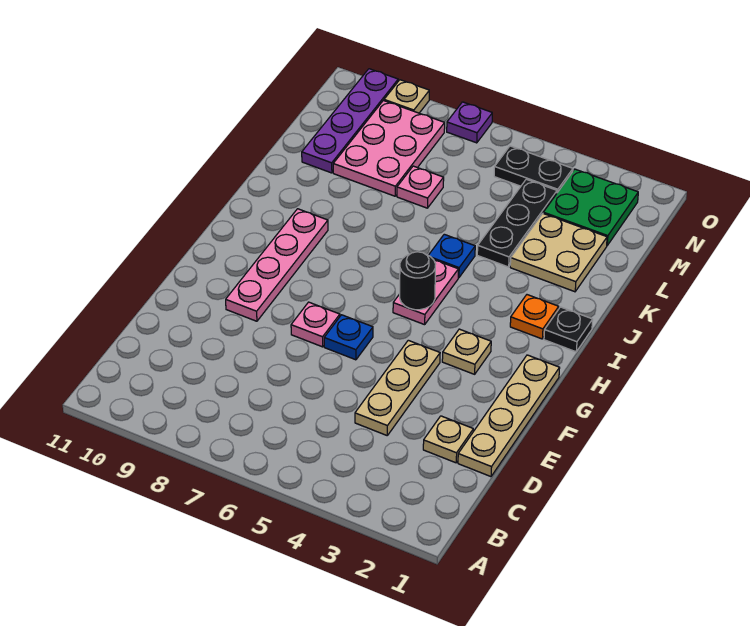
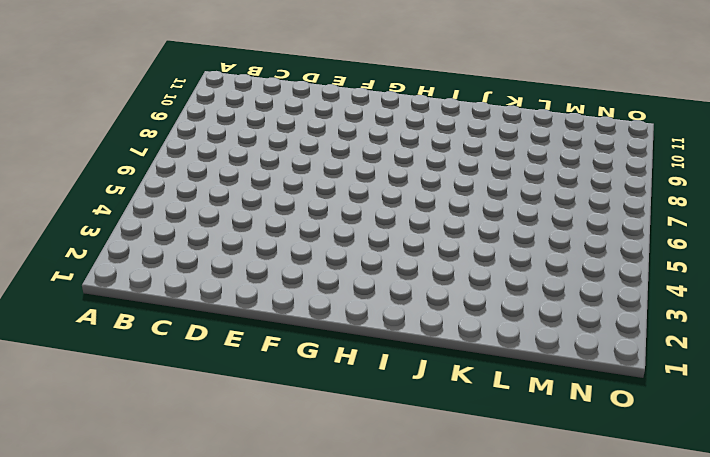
none -> tan 1x4 plate [458,355,560,477]
none -> tan 1x1 plate [423,416,473,463]
none -> tan 1x3 plate [355,340,440,435]

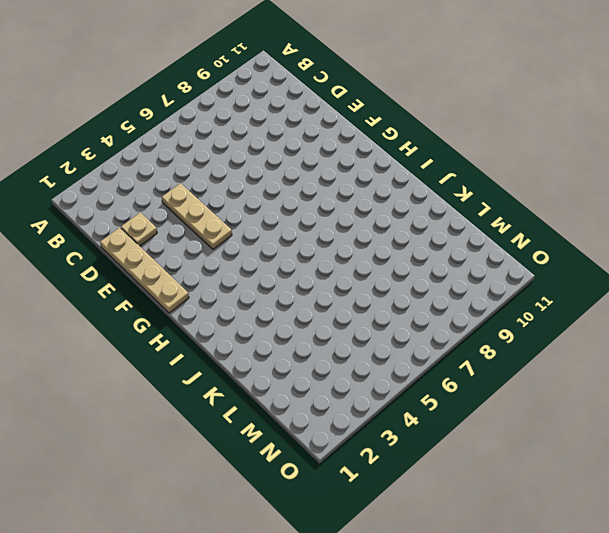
none -> blue 1x1 plate [324,315,373,360]
none -> pink 1x1 plate [291,302,340,347]
none -> pink 1x4 plate [226,209,328,321]

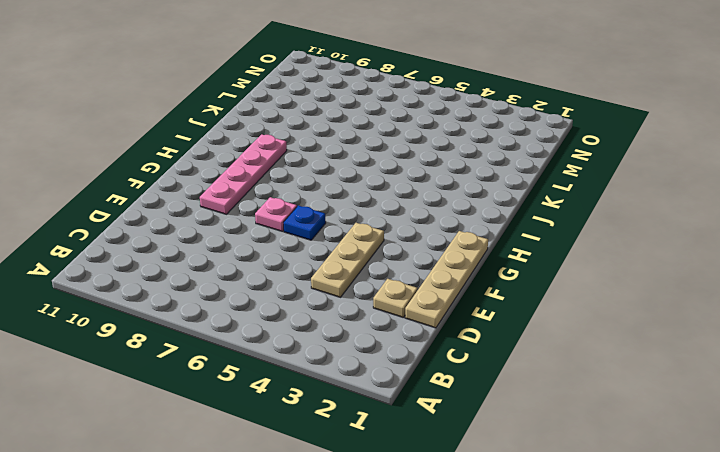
none -> tan 1x1 plate [442,329,491,374]
none -> pink 1x2 plate [393,260,458,325]
none -> black 1x1 plate [544,307,593,352]

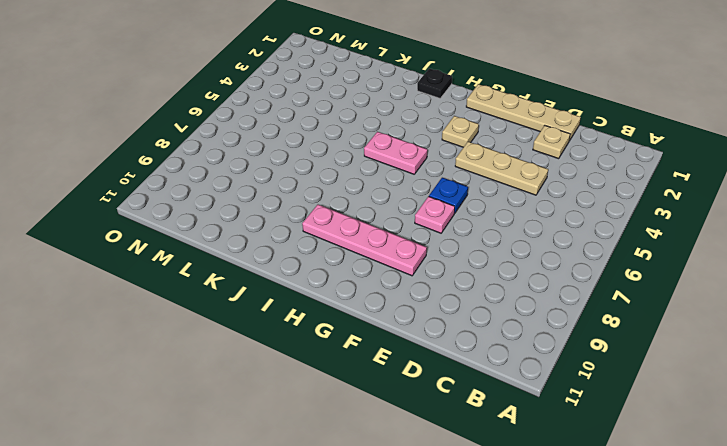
none -> orange 1x1 plate [510,295,559,339]
none -> blue 1x1 plate [428,234,475,278]
none -> tan 2x2 plate [510,214,607,292]

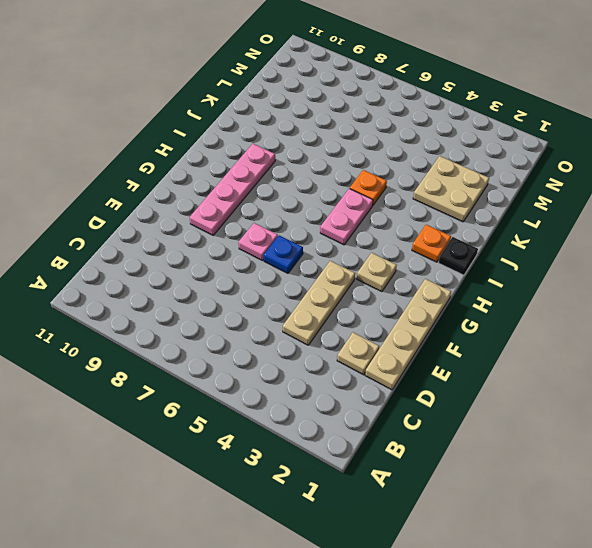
orange 1x1 plate [350,170,387,205] -> blue 1x1 plate [428,234,475,278]
none -> black 1x3 plate [477,179,557,267]
none -> pink 1x1 plate [397,166,444,208]
none -> pink 2x3 plate [333,101,445,196]

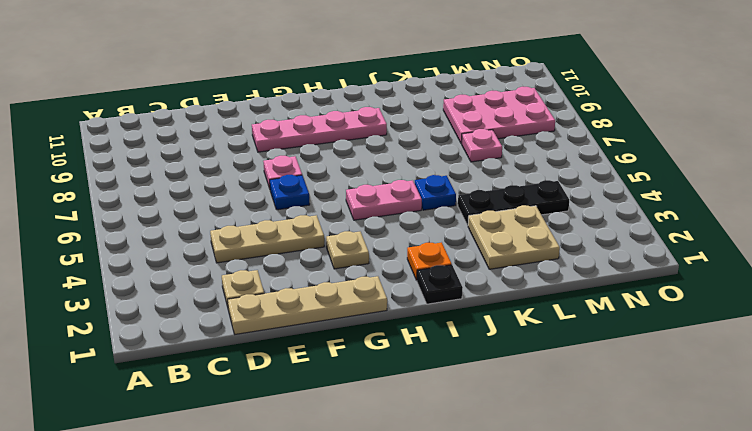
none -> purple 1x4 plate [302,69,398,173]
none -> green 2x2 plate [543,169,638,245]
none -> black 1x2 plate [494,146,573,193]

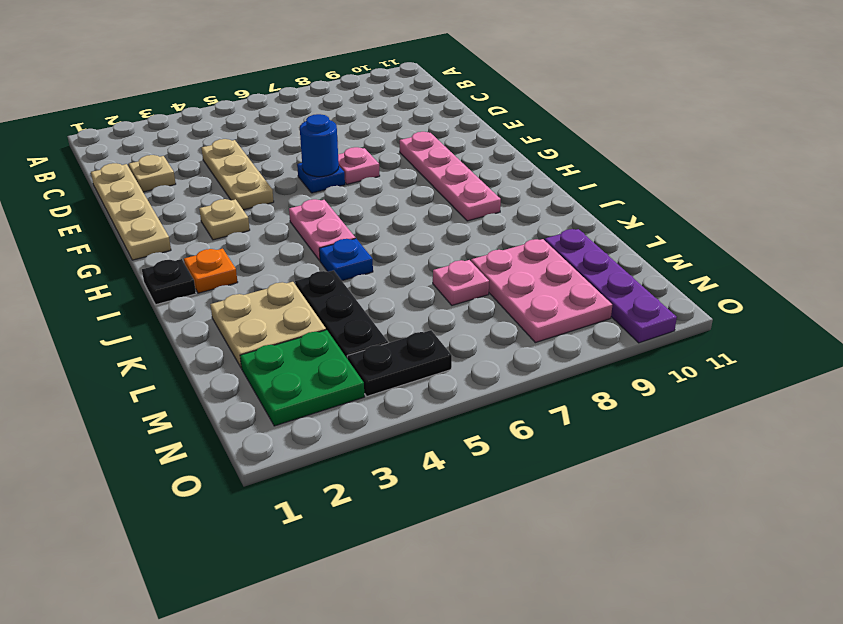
blue 1x1 round brick [300,114,339,177] -> none
none -> purple 1x1 plate [447,102,492,143]
none -> tan 1x1 plate [384,80,429,113]
none -> black 1x1 round brick [400,252,436,310]

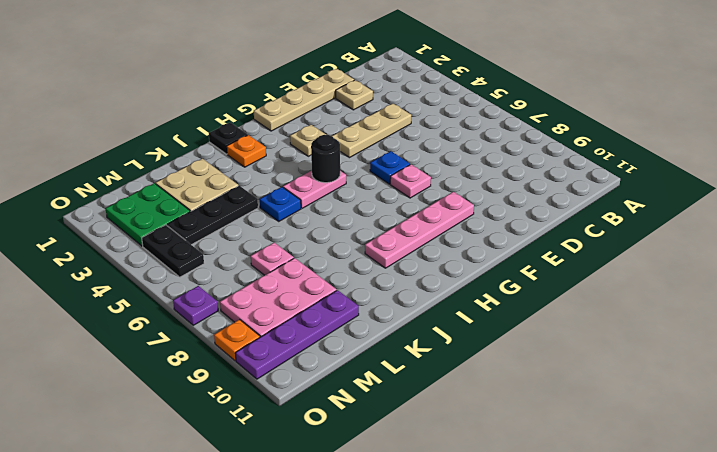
orange 1x1 plate [214,320,260,361] -> tan 1x1 plate [384,80,429,113]

